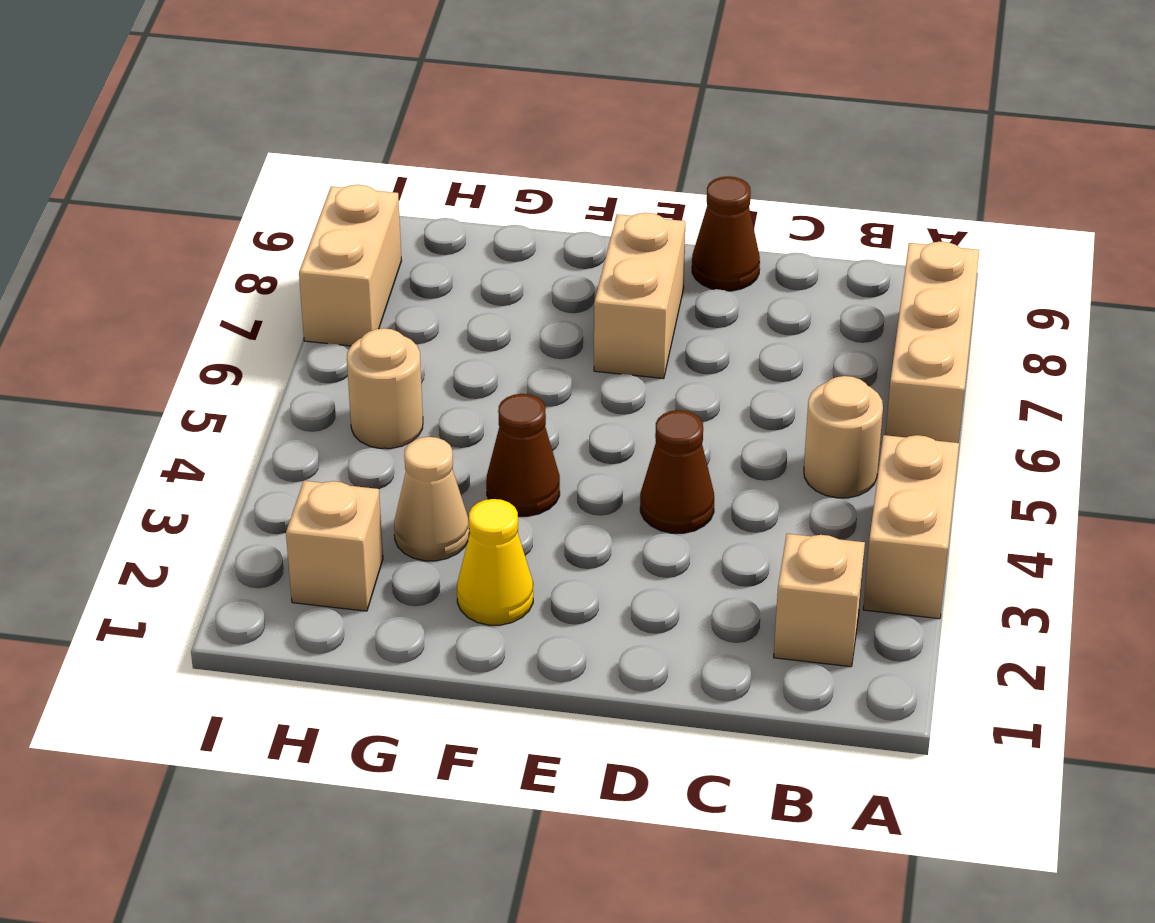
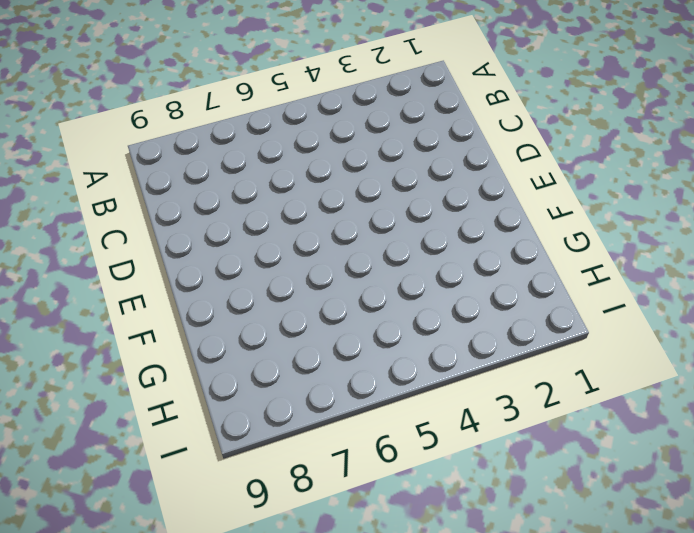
none -> tan 1x2 brick [863,435,959,619]
none -> tan 1x3 brick [886,242,979,443]
none -> tan 1x1 brick [774,534,865,667]

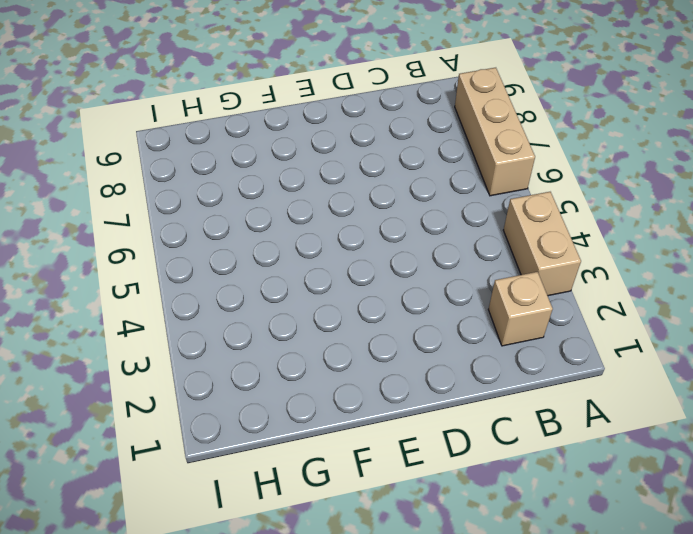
none -> tan 1x1 round brick [804,376,883,498]
none -> brown 1x1 cone [640,410,714,533]
none -> brown 1x1 cone [692,176,760,291]

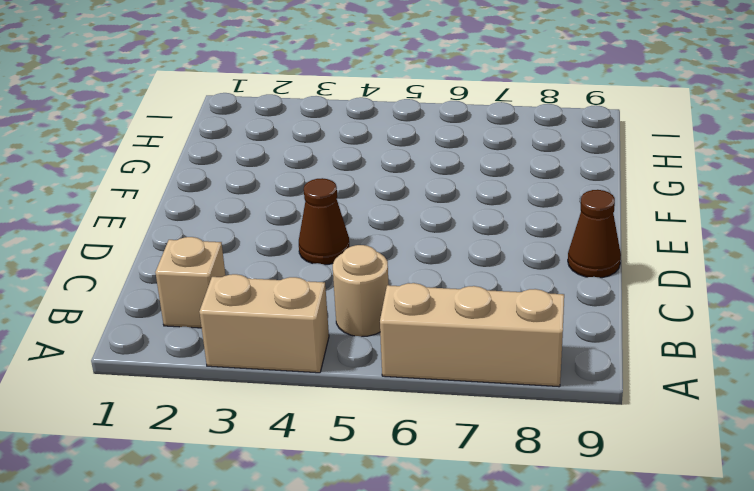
none -> tan 1x2 brick [594,213,685,379]
none -> yellow 1x1 cone [457,499,533,625]
none -> brown 1x1 cone [486,394,560,516]

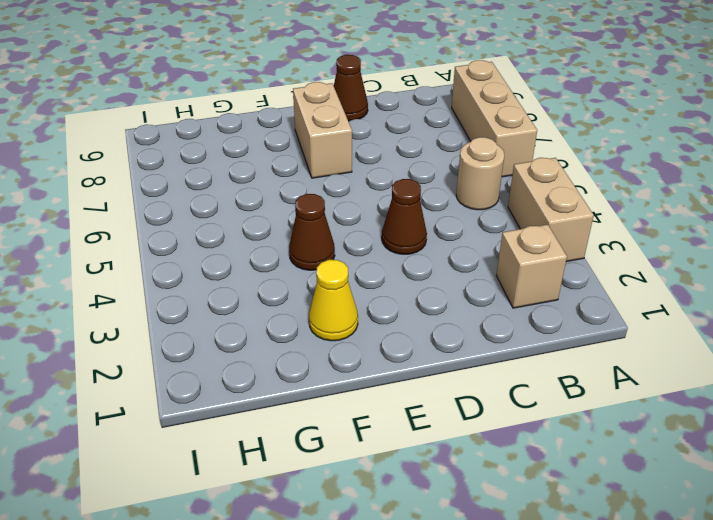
none -> tan 1x1 cone [394,437,469,561]
none -> tan 1x1 brick [286,481,383,611]
none -> tan 1x1 round brick [347,328,423,449]

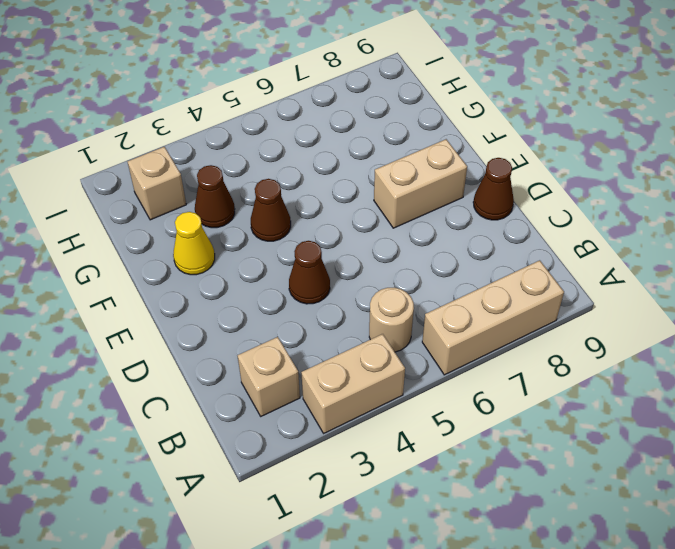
brown 1x1 cone [195,165,235,228] -> tan 1x1 cone [394,437,469,561]
none -> tan 1x1 round brick [347,328,423,449]
none -> tan 1x2 brick [299,185,402,346]

